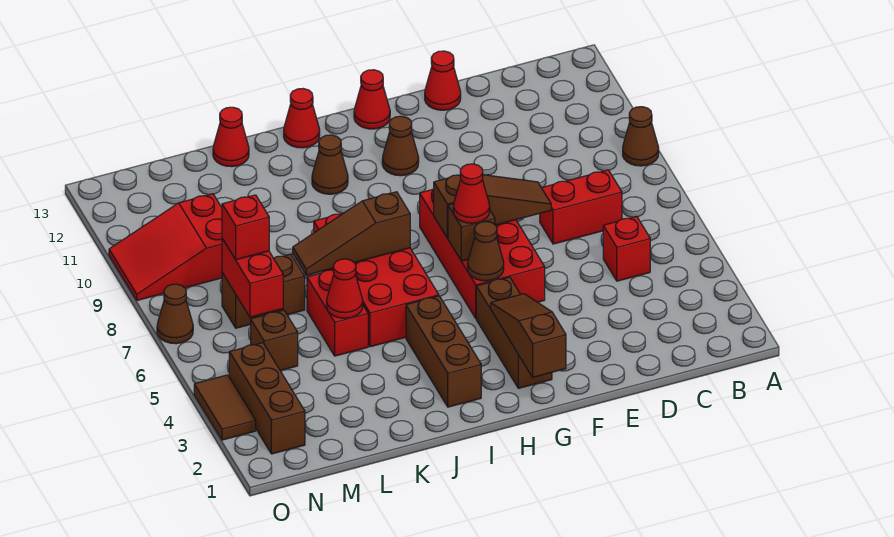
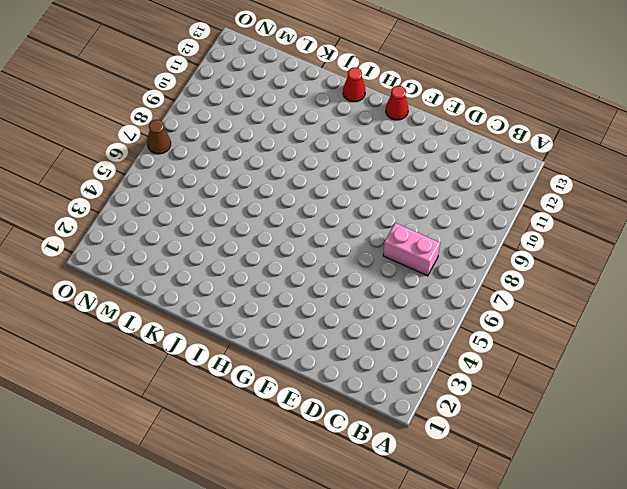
pink 1x2 brick [383,223,440,276] -> red 1x2 brick [540,170,622,244]
none -> brown 1x1 cone [623,107,659,166]
none -> red 1x1 brick [603,216,650,281]
none -> red 1x1 cone [425,51,461,110]

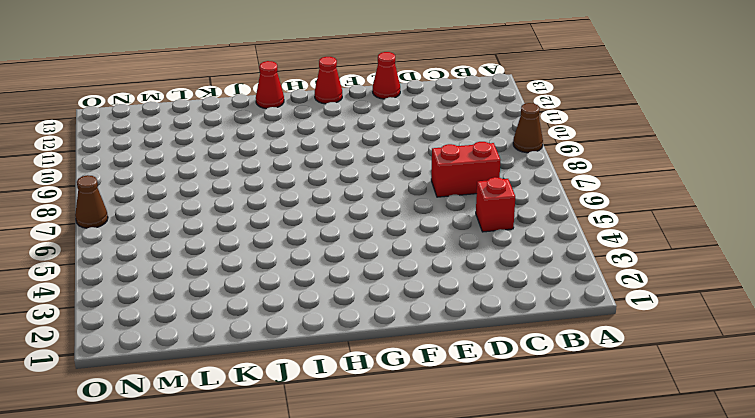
none -> red 2x4 brick [420,189,545,318]
none -> brown 1x3 brick [476,277,552,388]
none -> brown 1x1 cone [382,116,419,176]

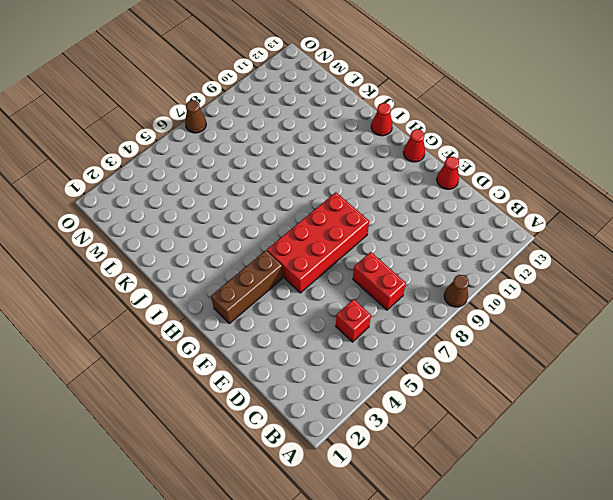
none -> brown 1x1 cone [382,116,419,176]
none -> brown 1x3 brick [406,296,481,407]
none -> red 2x4 brick [314,213,439,347]

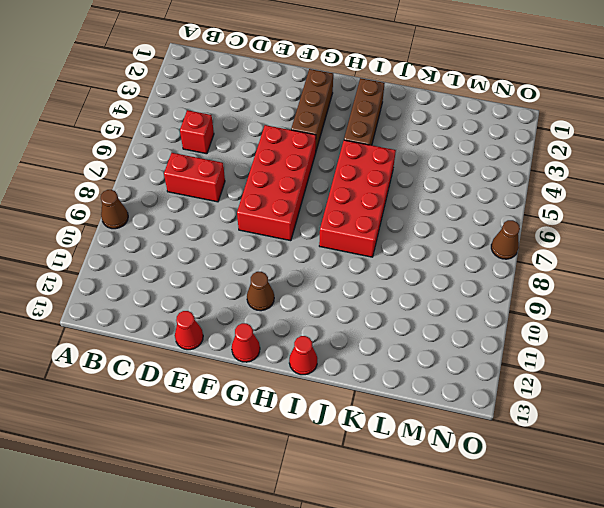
none -> brown 1x1 cone [312,135,348,194]
none -> red 1x2 brick [307,270,368,356]
none -> red 1x1 cone [213,107,249,167]

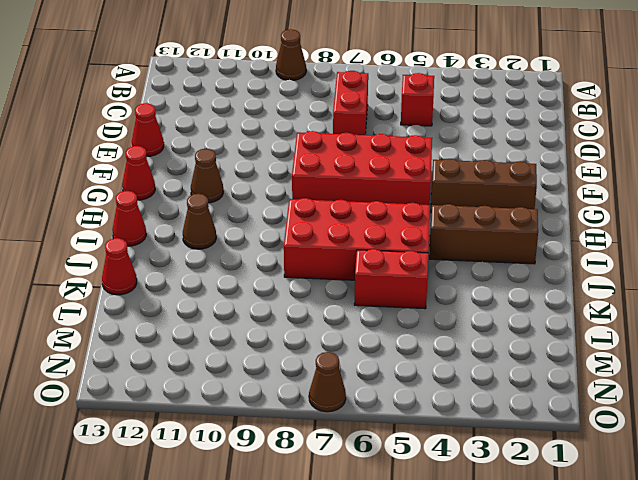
none -> brown 1x2 brick [222,254,305,328]
none -> brown 1x1 brick [251,310,298,371]
none -> red 2x3 slope [109,194,222,300]

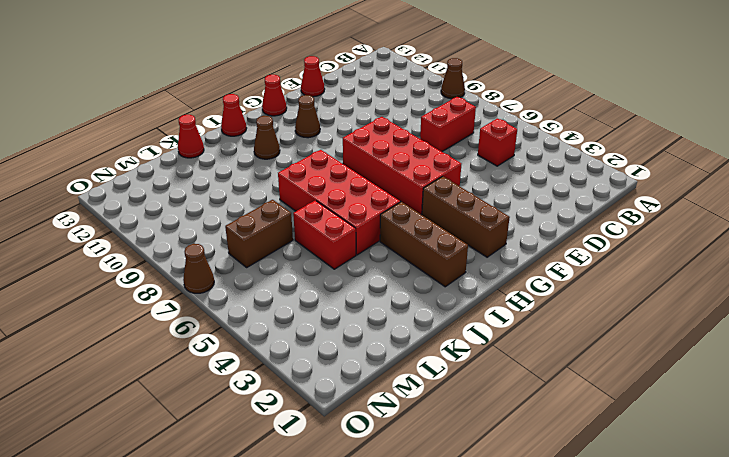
none -> brown 1x1 brick [251,310,298,371]
none -> red 2x3 slope [109,194,222,300]
none -> brown 1x3 brick [229,343,305,454]

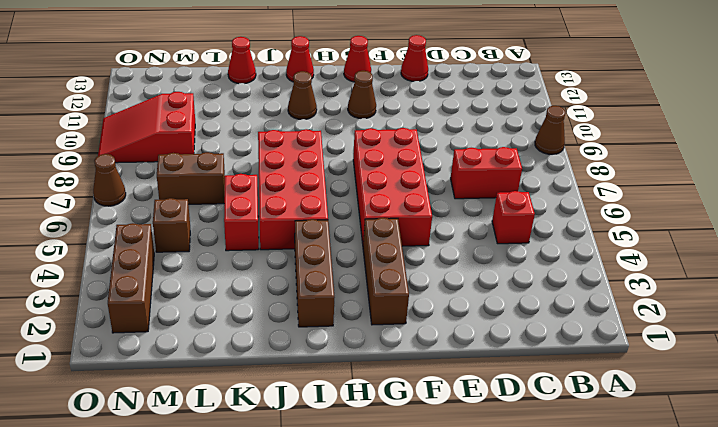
none -> brown 1x2 tile [194,375,256,440]
none -> brown 1x3 slope [434,175,551,238]
none -> brown 1x3 slope [491,294,566,377]

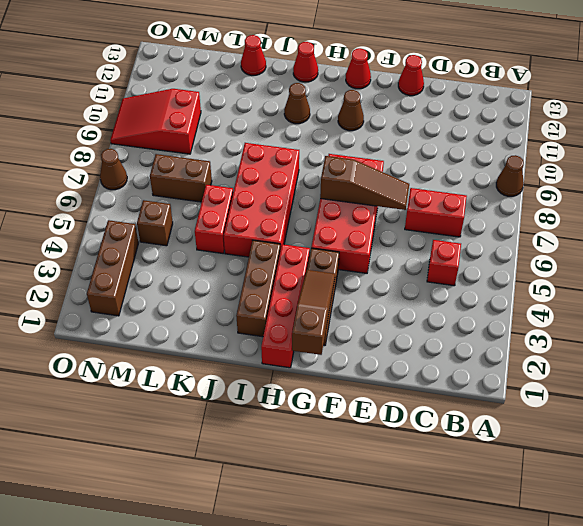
red 1x4 brick [261,244,310,368] -> none
none -> brown 1x2 tile [194,375,256,440]
none -> brown 1x1 cone [468,222,504,281]
none -> brown 1x1 brick [448,204,495,261]

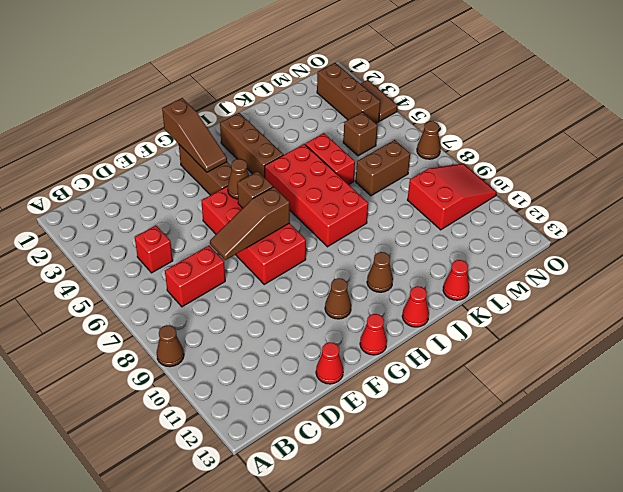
none -> brown 1x3 slope [293,192,410,275]
none -> red 1x1 cone [327,259,363,318]
none -> red 1x2 brick [222,239,283,317]

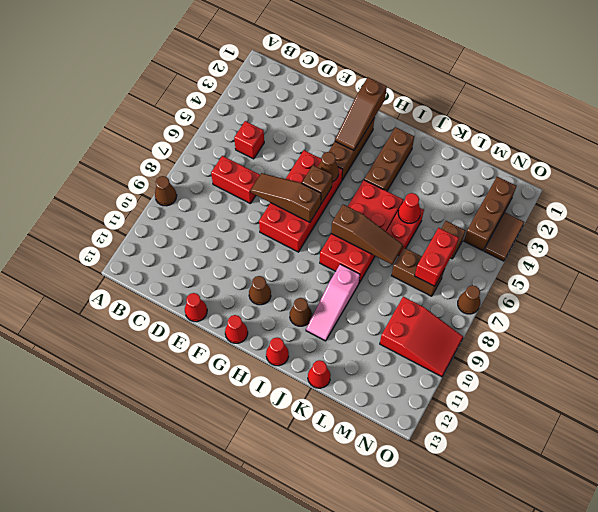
pink 1x3 slope [306,264,360,341] -> none
none -> red 1x1 cone [453,164,490,223]
none -> red 1x1 brick [222,195,269,260]

